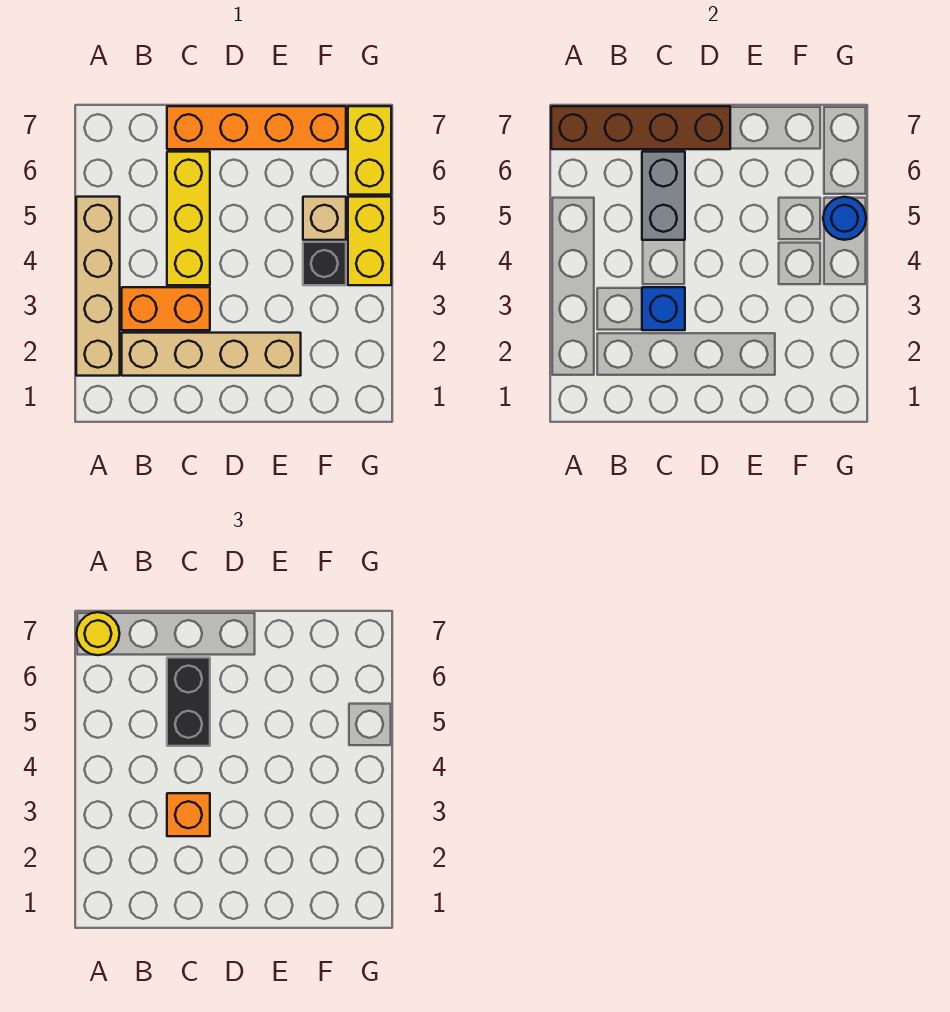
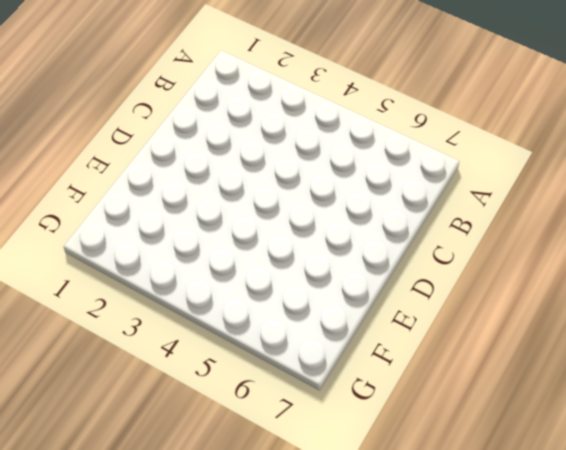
none -> tan 1x4 brick [76,197,120,376]
none -> tan 1x4 brick [122,333,301,376]
none -> orange 1x2 brick [122,287,210,330]

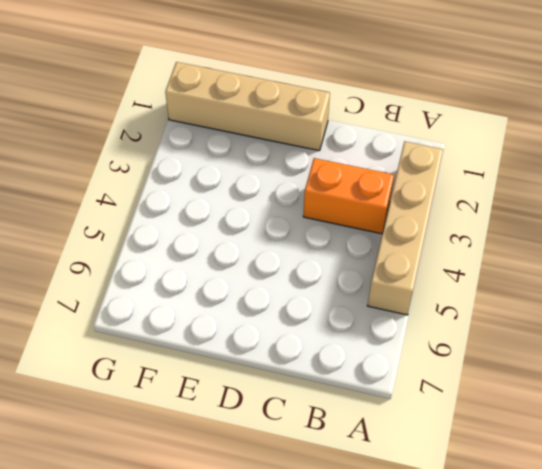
tan 1x4 brick [165,62,330,151] -> tan 1x4 brick moved to [122,333,301,376]
none -> yellow 1x3 brick [167,152,210,285]
none -> orange 1x4 brick [167,106,346,149]
none -> black 1x1 brick [303,242,346,285]

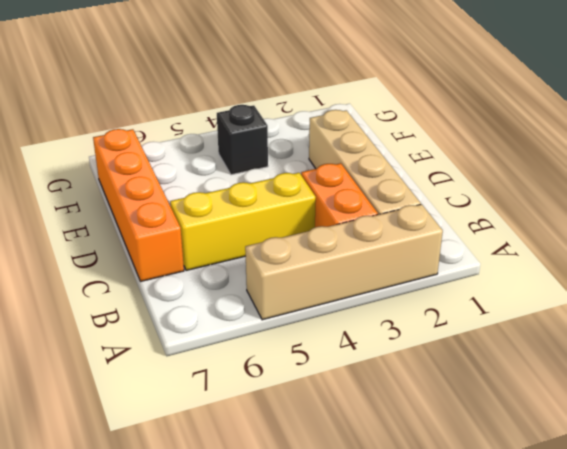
none -> tan 1x1 brick [303,197,346,240]
none -> yellow 1x2 brick [348,197,391,285]
none -> yellow 1x2 brick [348,106,391,195]

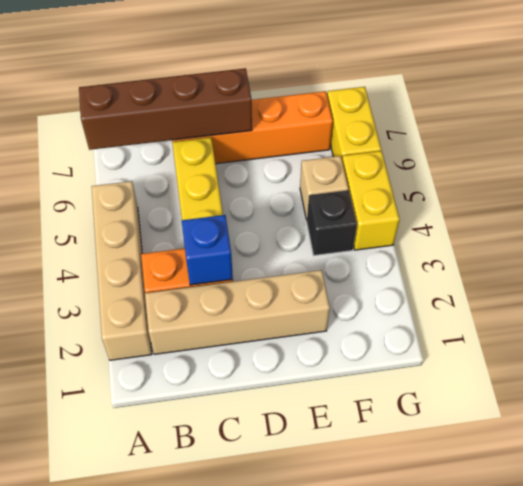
none -> grey 1x2 brick [642,152,685,240]
none -> blue 1x1 round brick [823,197,866,240]
none -> yellow 1x1 round brick [76,612,120,655]

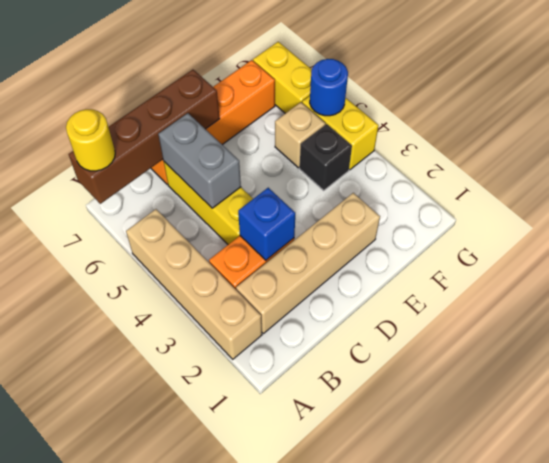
none -> orange 1x1 brick [167,793,210,836]
none -> black 1x2 brick [167,658,210,746]

